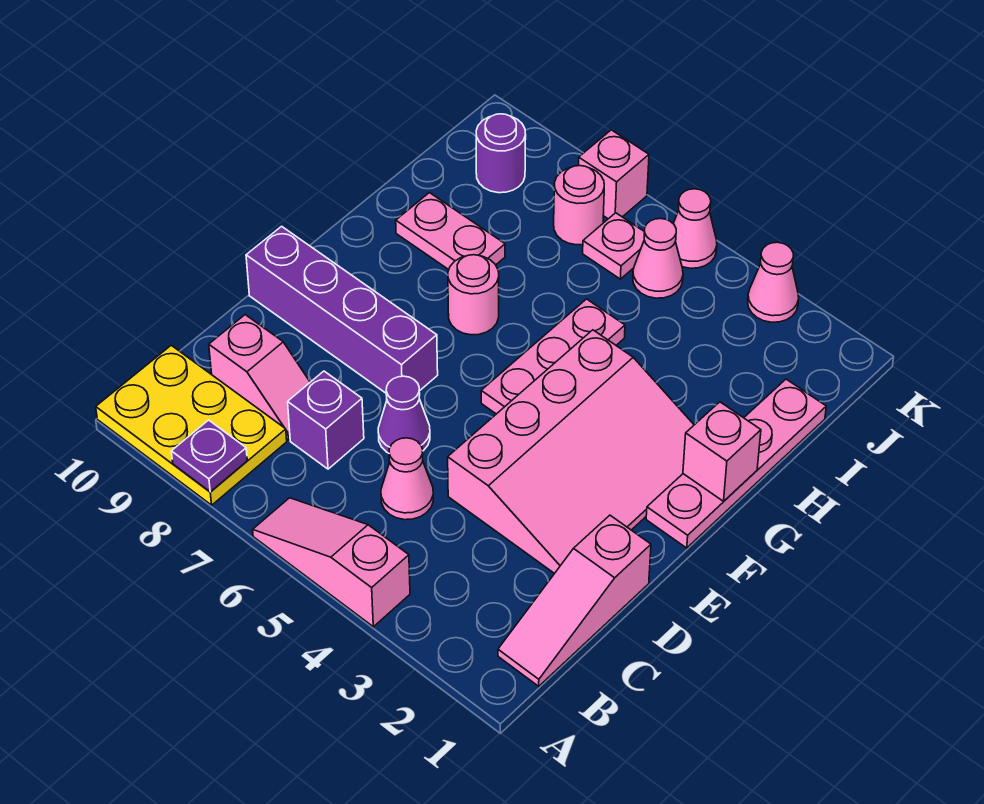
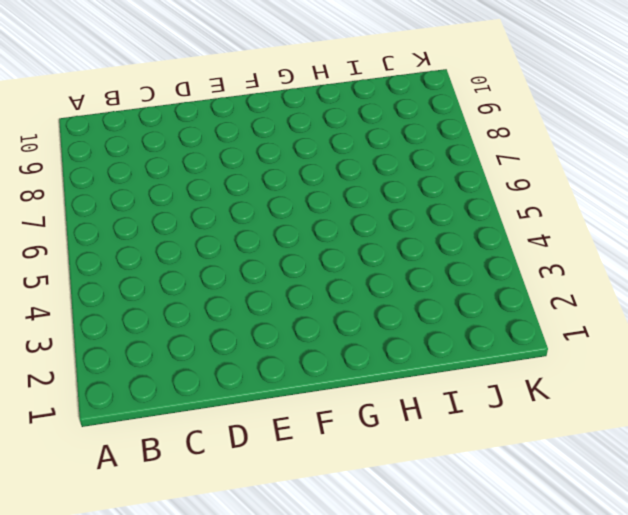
none -> pink 1x3 slope [253,498,410,627]
none -> yellow 2x3 plate [96,345,287,505]
none -> pink 1x3 slope [498,515,651,686]

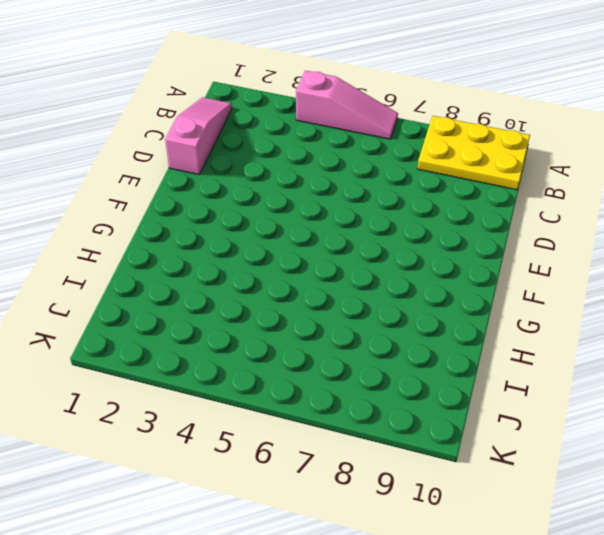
none -> pink 1x1 cone [381,438,433,520]
none -> purple 1x1 brick [288,371,364,469]
none -> pink 1x2 slope [209,315,310,440]

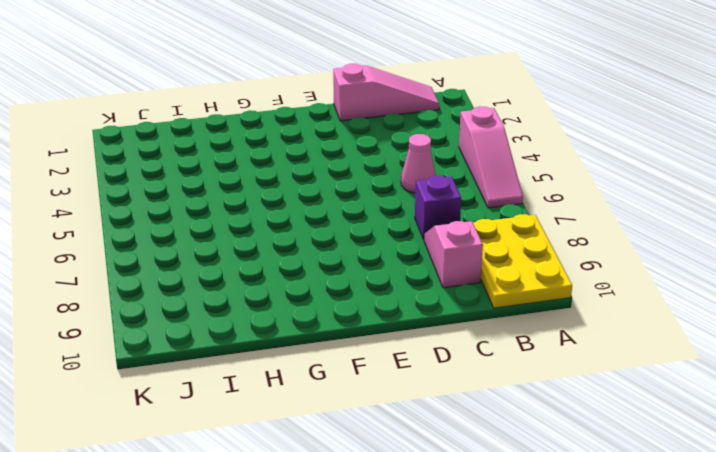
none -> pink 3x4 slope [448,330,694,574]
none -> purple 1x1 cone [378,376,430,453]
none -> purple 1x4 brick [246,226,438,393]

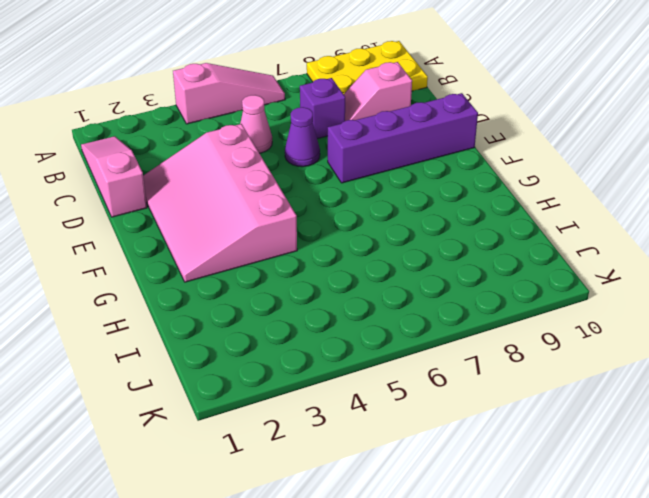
none -> pink 1x4 plate [646,379,826,548]
none -> pink 1x3 plate [481,299,625,414]
none -> pink 1x1 round brick [448,255,499,335]

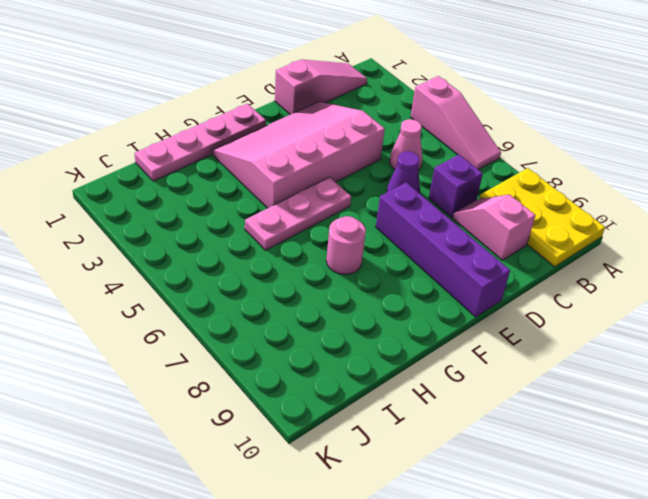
none -> pink 1x2 plate [396,193,505,270]
none -> pink 1x1 cone [633,219,683,298]
none -> pink 1x1 plate [583,213,644,279]

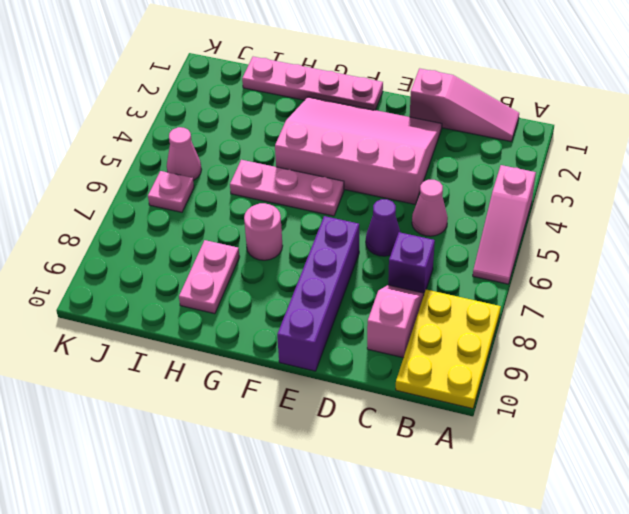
none -> pink 1x1 round brick [554,166,604,245]
none -> purple 1x1 round brick [476,114,526,193]
none -> pink 1x1 cone [748,242,799,322]

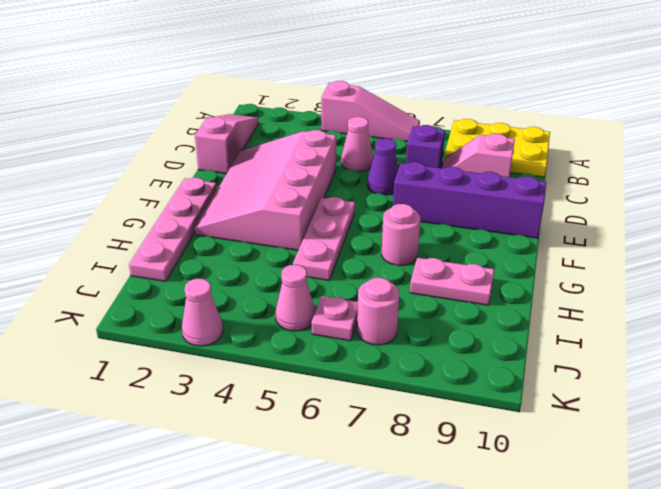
none -> purple 1x1 round brick [476,114,526,193]
none -> pink 1x1 cone [673,189,717,268]
none -> pink 1x1 brick [578,130,649,219]

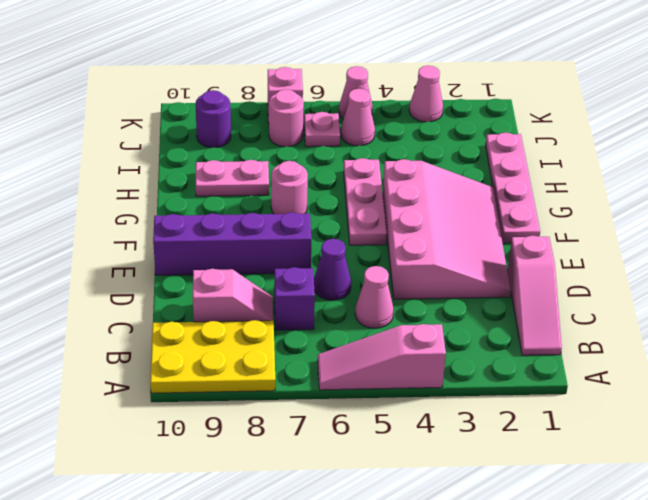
none -> purple 1x1 plate [171,420,247,492]
none -> pink 1x1 brick [683,402,761,501]

